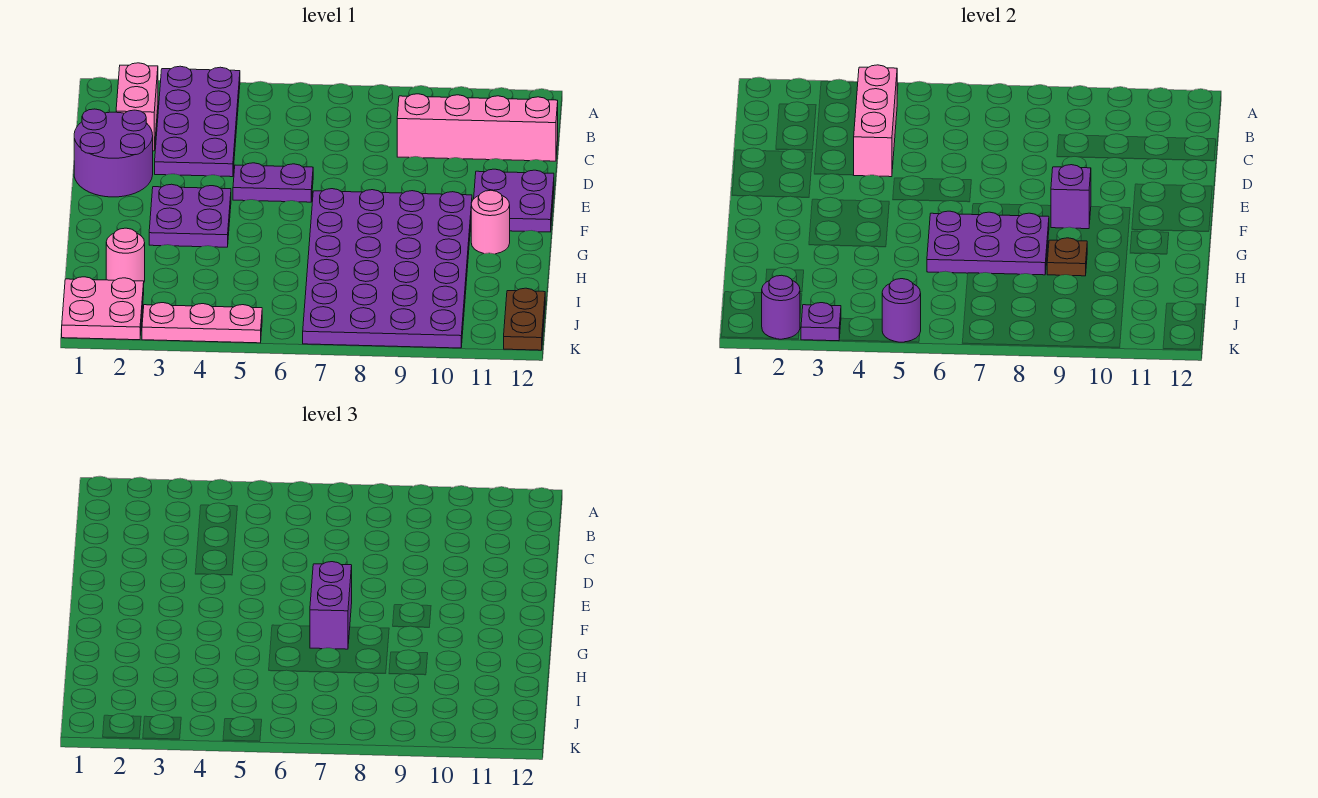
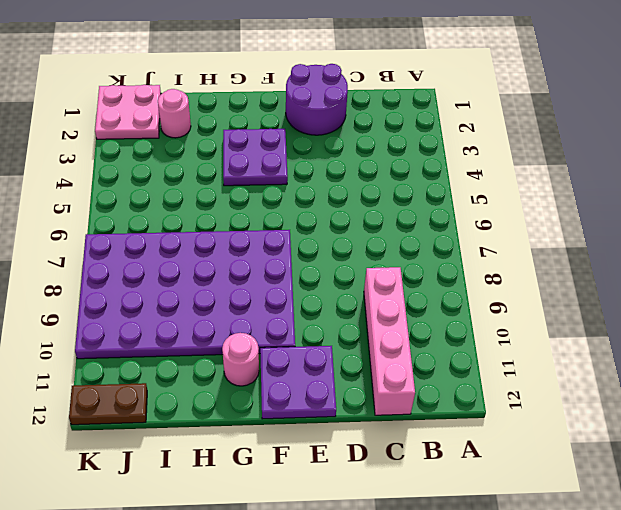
none -> purple 2x4 plate [155,66,240,177]
none -> pink 1x2 brick [116,63,158,151]
none -> purple 1x2 plate [233,163,313,202]

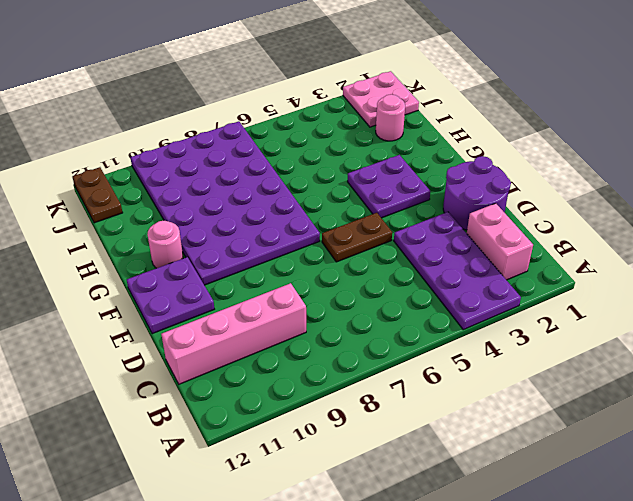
brown 1x2 plate [322,213,392,262] -> purple 1x2 plate [233,163,313,202]
none -> pink 1x3 plate [142,303,262,343]
none -> pink 1x3 brick [854,65,897,177]
none -> purple 1x1 brick [1051,165,1091,229]

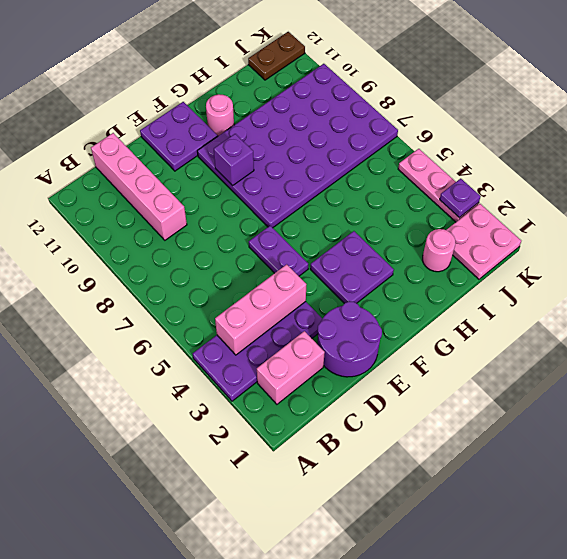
none -> purple 2x3 plate [927,211,1049,275]
none -> brown 1x1 plate [1047,238,1087,276]
none -> purple 1x1 round brick [762,275,800,339]

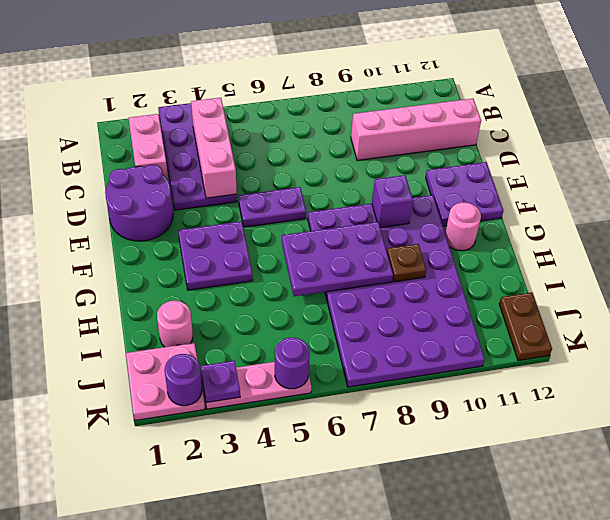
none -> purple 1x2 brick [310,562,352,649]

